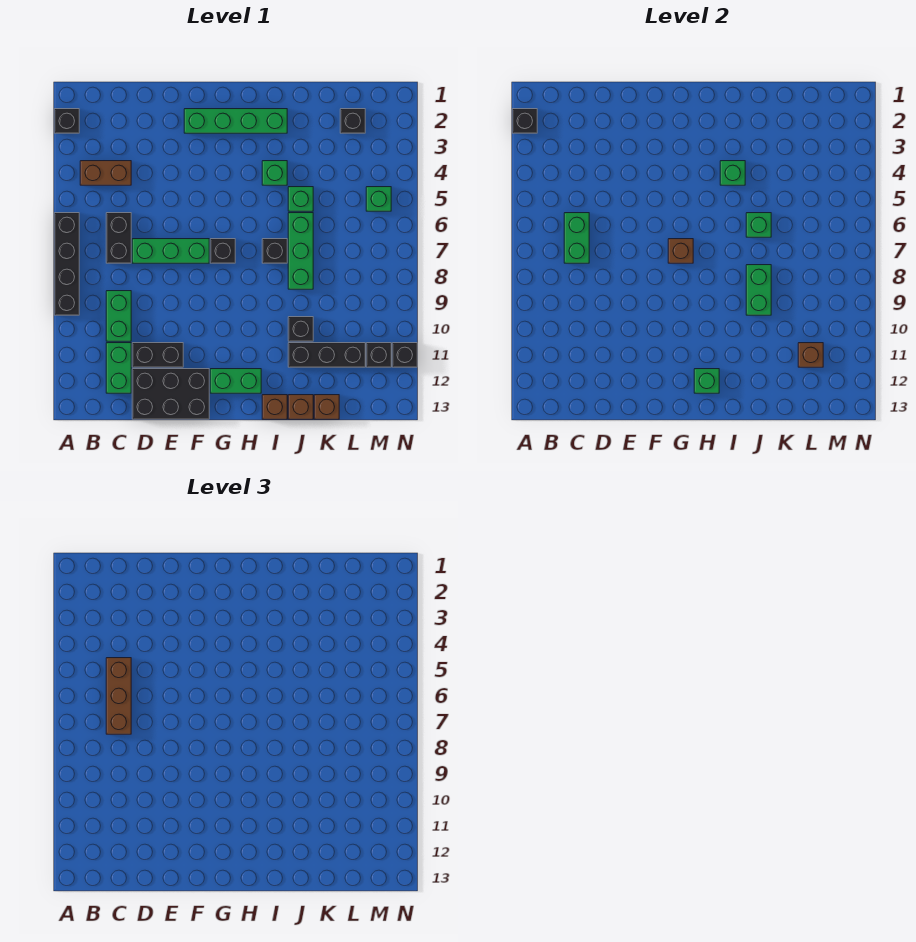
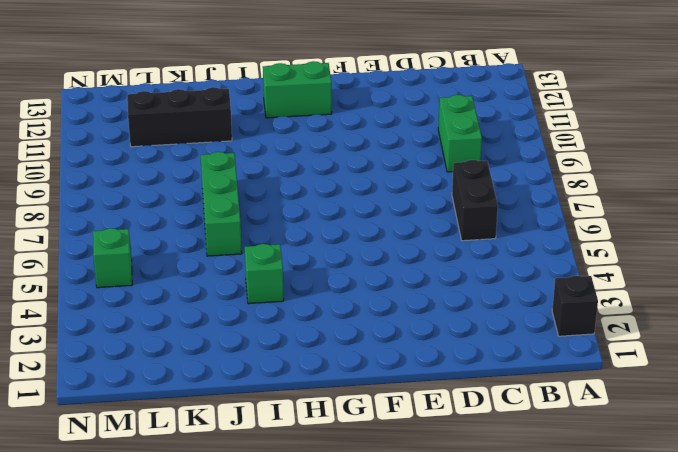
none -> black 1x4 brick [54,213,79,315]
none -> brown 1x2 brick [80,161,131,185]
none -> green 1x2 brick [106,343,131,393]
none -> green 1x3 brick [132,239,209,263]

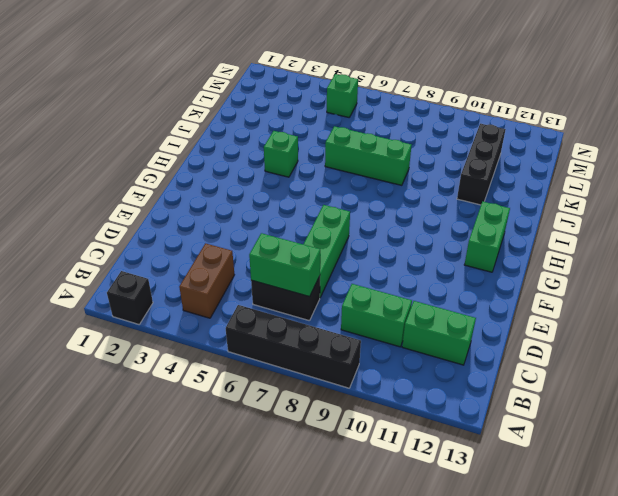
none -> black 1x2 brick [132,343,183,367]
none -> black 2x3 brick [132,369,209,419]
none -> green 1x4 brick [184,109,287,133]
none -> black 1x1 brick [210,239,235,263]

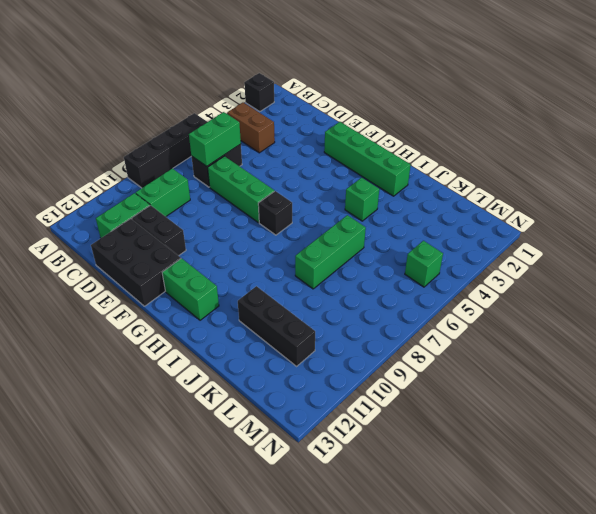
none -> black 1x1 brick [262,239,287,263]
none -> brown 1x1 brick [262,395,287,419]
none -> green 1x1 brick [288,187,313,211]
none -> black 1x1 brick [288,317,313,341]

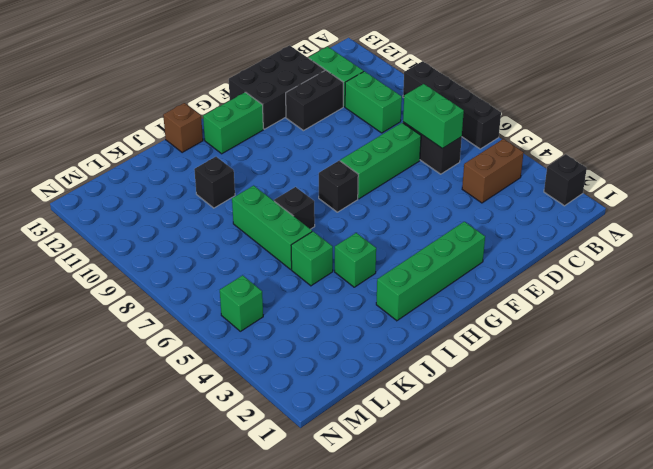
none -> black 1x3 brick [288,343,365,367]
none -> brown 1x1 brick [288,395,313,419]
none -> brown 1x1 brick [314,395,339,419]
none -> black 1x1 brick [340,109,365,133]

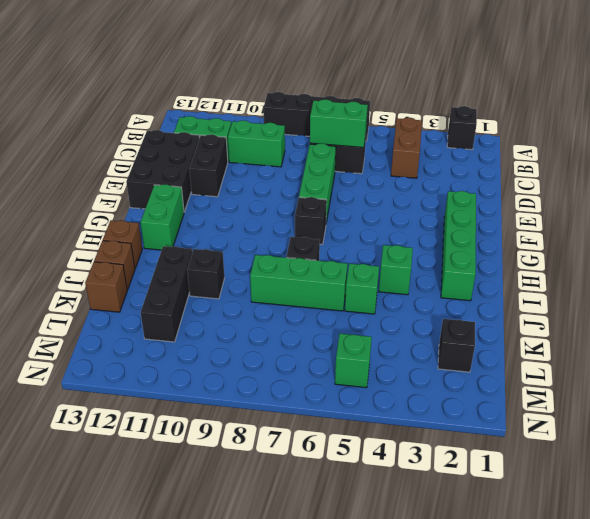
none -> black 1x1 brick [366,343,391,367]
none -> black 1x1 brick [392,343,417,367]
none -> black 1x1 brick [512,109,537,133]
none -> brown 1x1 brick [668,239,693,263]

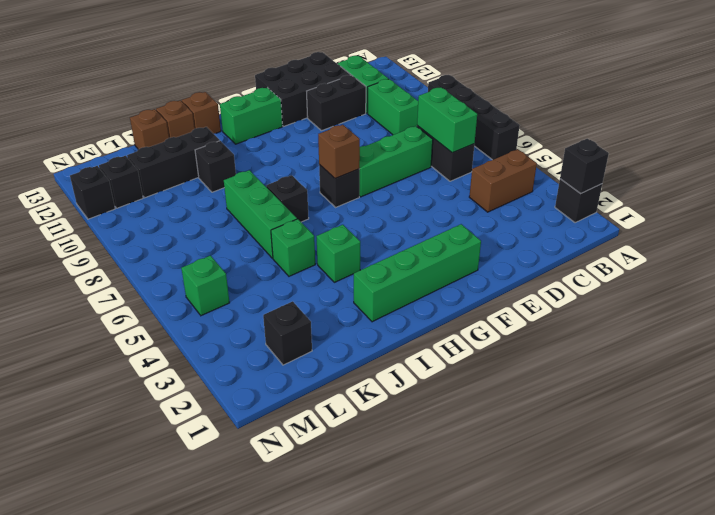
none -> green 1x1 brick [694,369,719,393]
none -> green 1x1 brick [720,161,745,185]
none -> green 1x1 brick [746,213,771,237]
none -> green 1x2 brick [746,265,771,315]

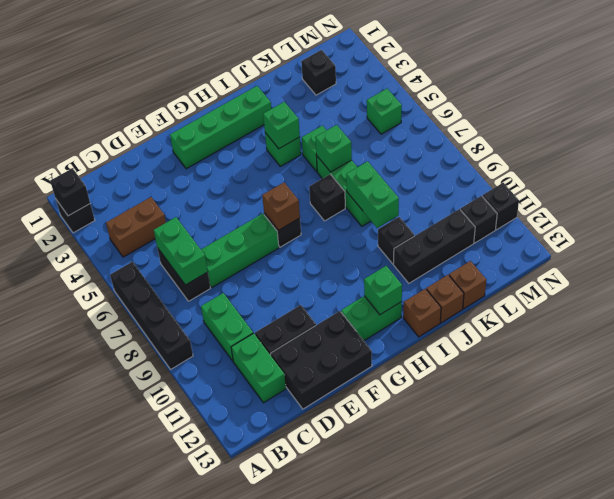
none -> brown 1x1 brick [798,343,823,367]
none -> brown 1x3 brick [106,658,131,734]

